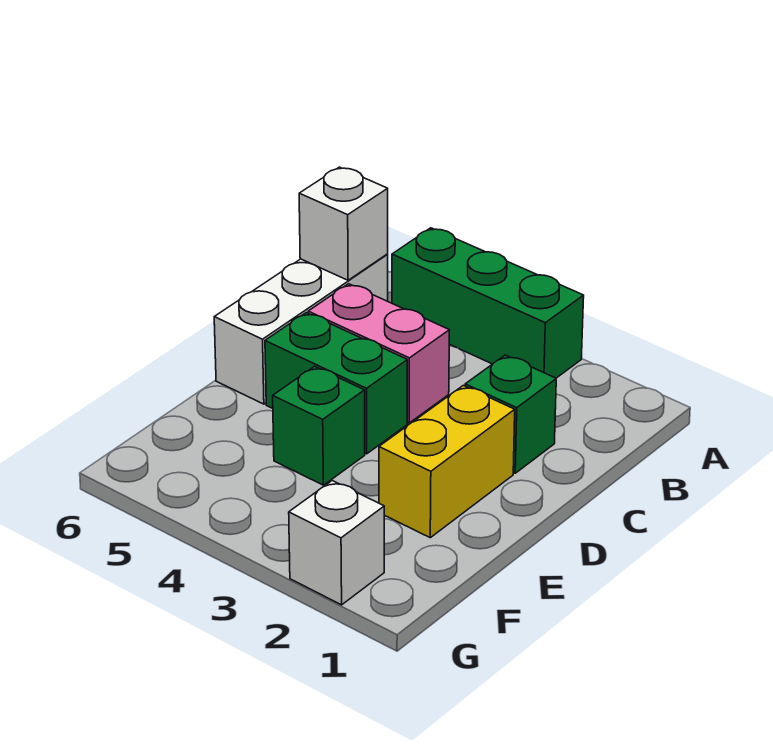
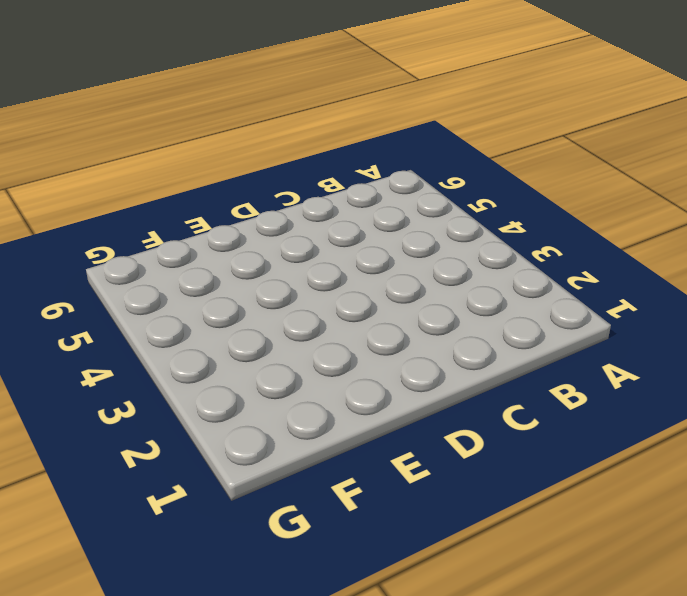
none -> green 1x3 brick [392,228,584,378]
none -> white 1x3 brick [214,254,388,404]

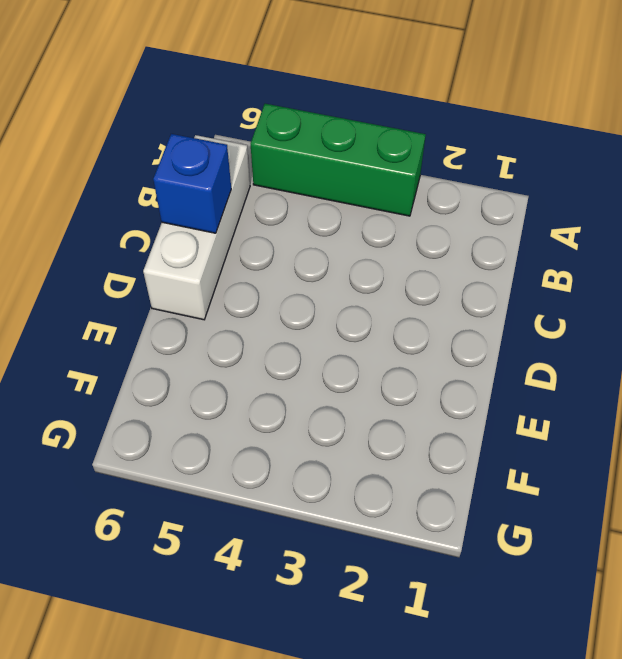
blue 1x1 brick [153,134,231,233] -> none
none -> green 1x1 brick [465,355,556,473]
none -> pink 1x2 brick [308,284,449,423]

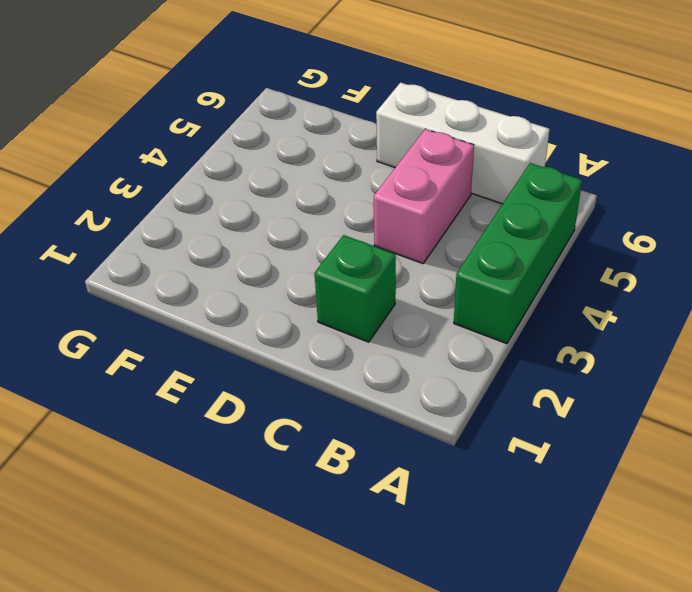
none -> yellow 1x2 brick [379,386,515,538]
none -> green 1x2 brick [265,313,407,454]

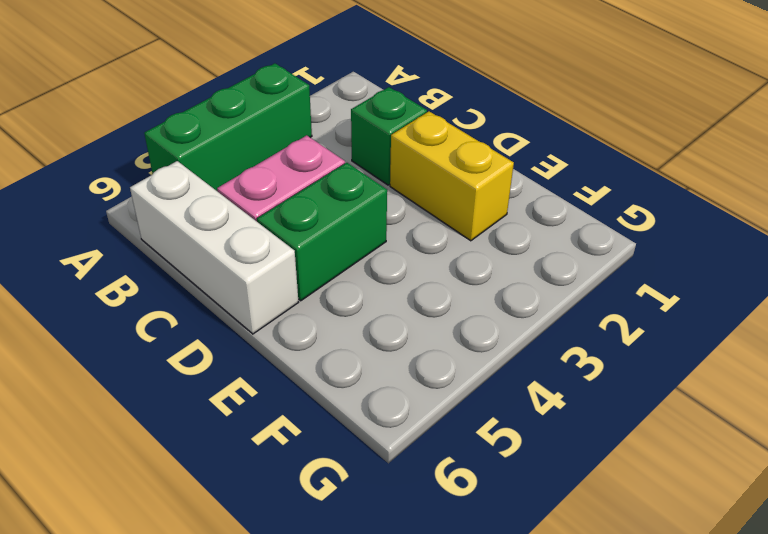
none -> green 1x1 brick [273,366,365,485]
none -> white 1x1 brick [289,481,384,605]

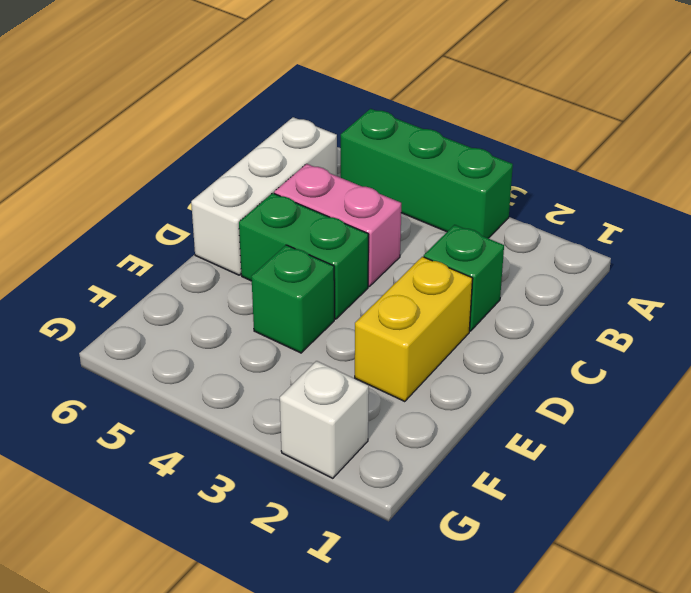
none -> white 1x1 brick [299,167,388,280]

